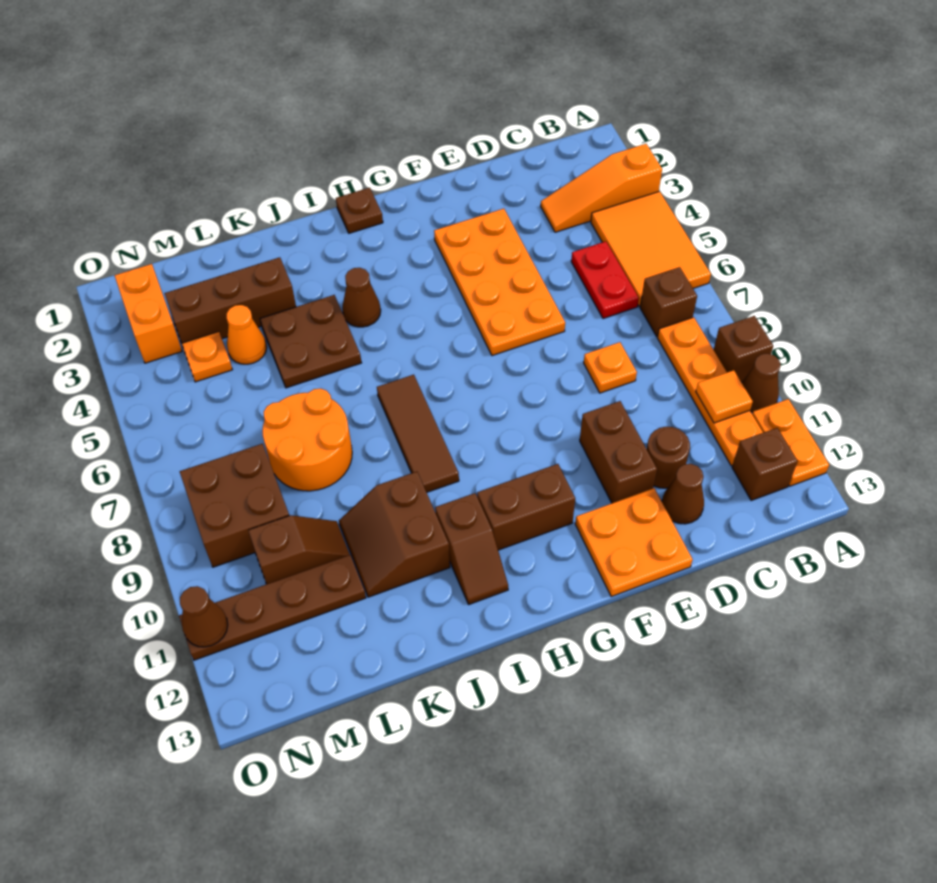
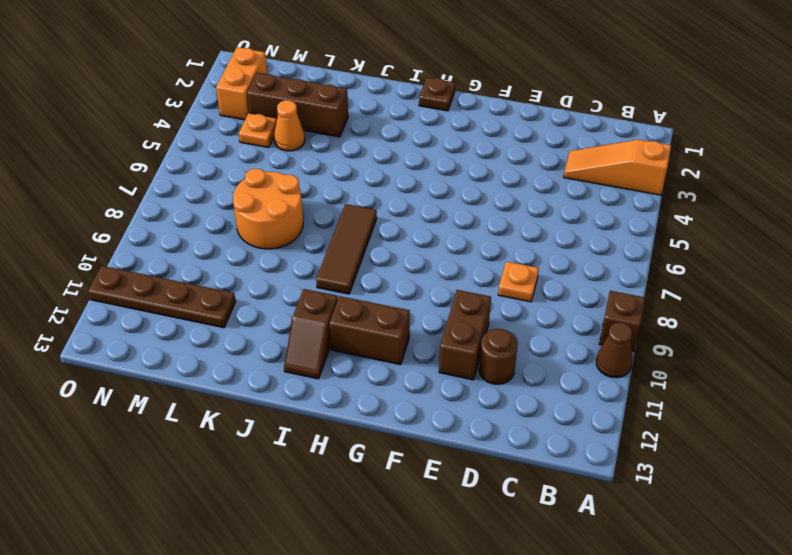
none -> orange 2x3 tile [591,191,711,306]
none -> orange 1x2 plate [752,399,829,486]
none -> brown 1x1 brick [640,267,697,336]
none -> orange 1x4 plate [657,317,763,466]

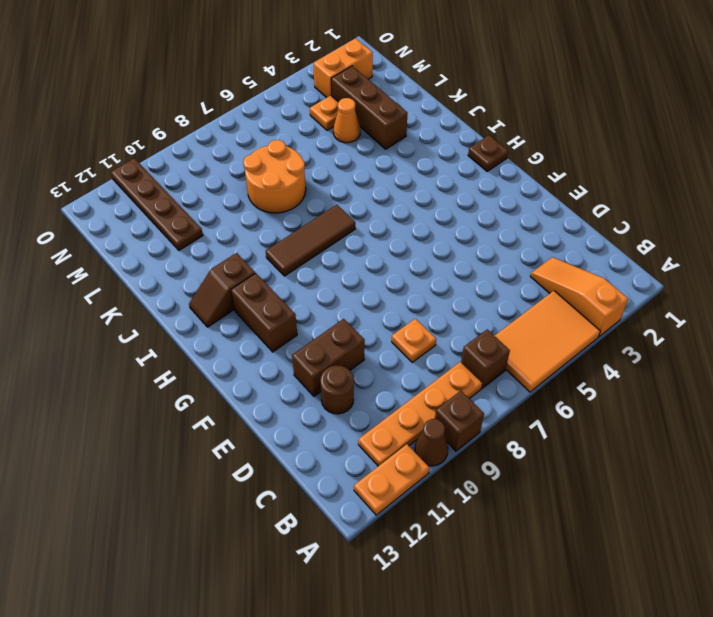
none -> brown 1x1 brick [732,428,798,500]
none -> red 1x2 plate [571,241,639,319]
none -> brown 1x1 cone [662,464,704,524]
none -> orange 2x4 plate [434,209,565,356]

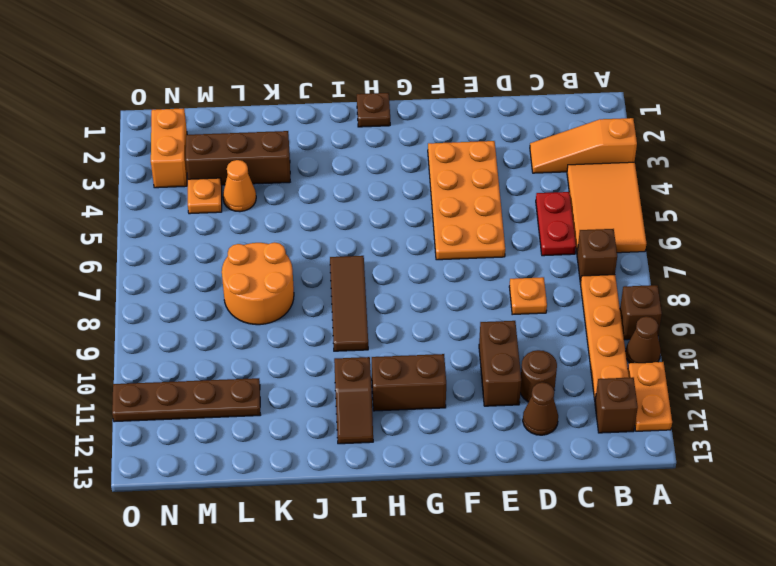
none -> orange 2x2 plate [575,488,693,597]
none -> brown 1x1 cone [342,268,381,327]
none -> brown 2x2 plate [260,295,361,388]
none -> brown 2x2 slope [339,472,450,597]

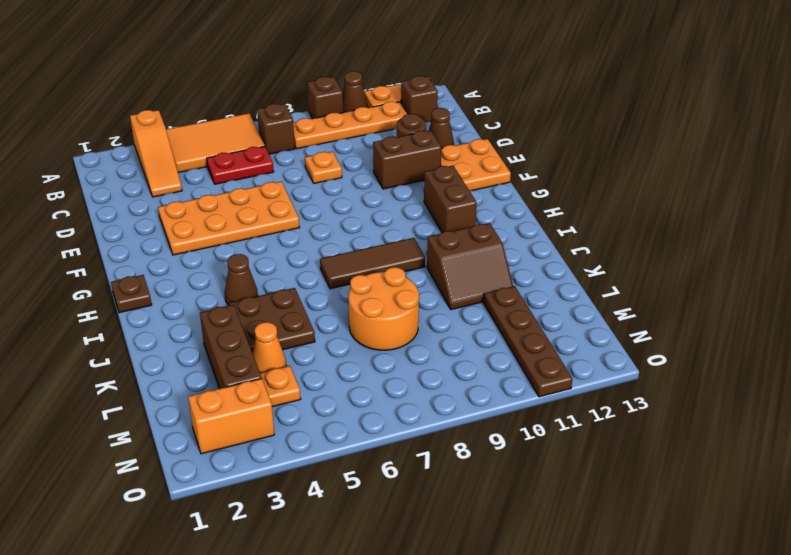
none -> brown 1x2 slope [435,493,508,604]
none -> brown 1x2 slope [248,515,350,584]
none -> brown 2x2 brick [180,444,289,567]
none -> orange 1x1 tile [696,370,753,423]

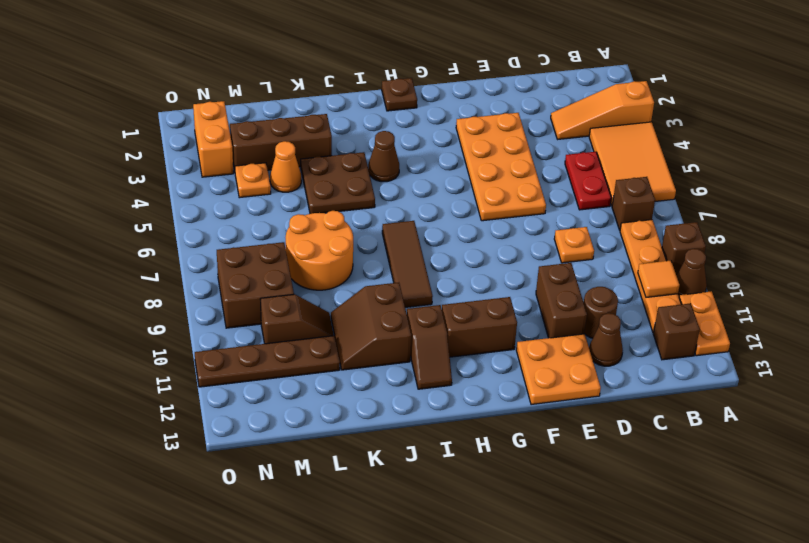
none -> brown 1x1 cone [180,586,228,647]

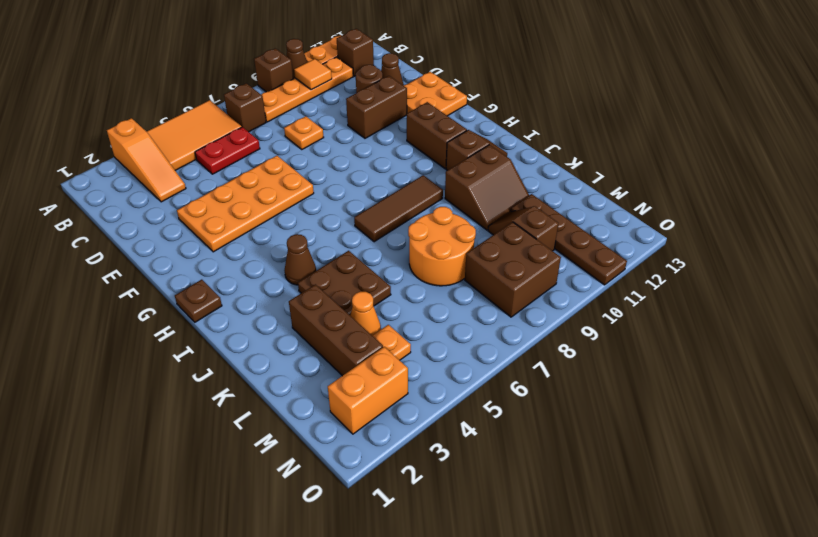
none -> brown 1x1 cone [180,586,228,647]

